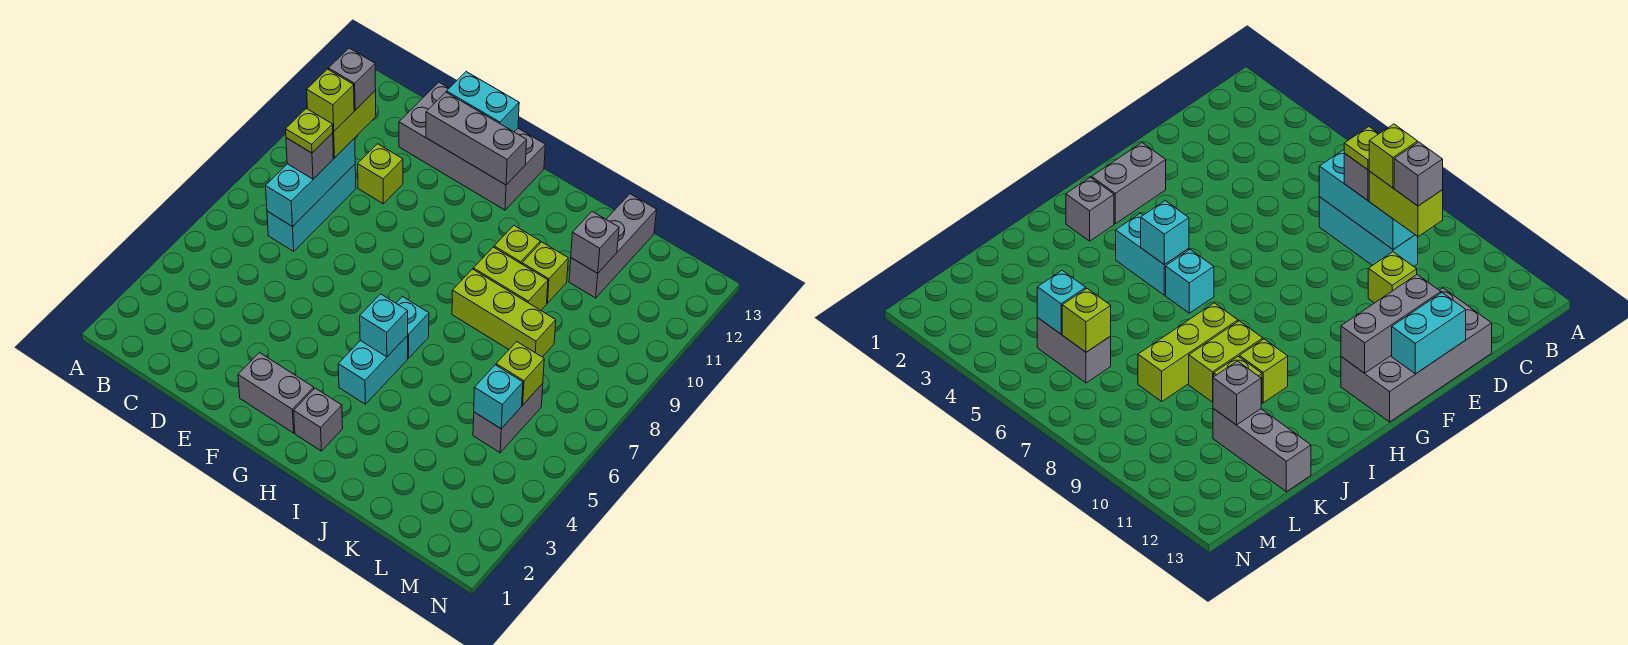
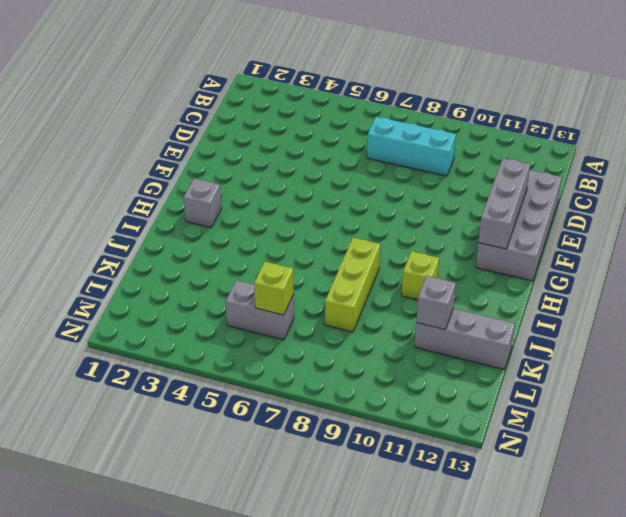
none -> lime 1x1 brick [358,144,403,204]
none -> grey 1x2 brick [238,353,314,433]
none -> cyan 1x2 brick [338,336,408,404]

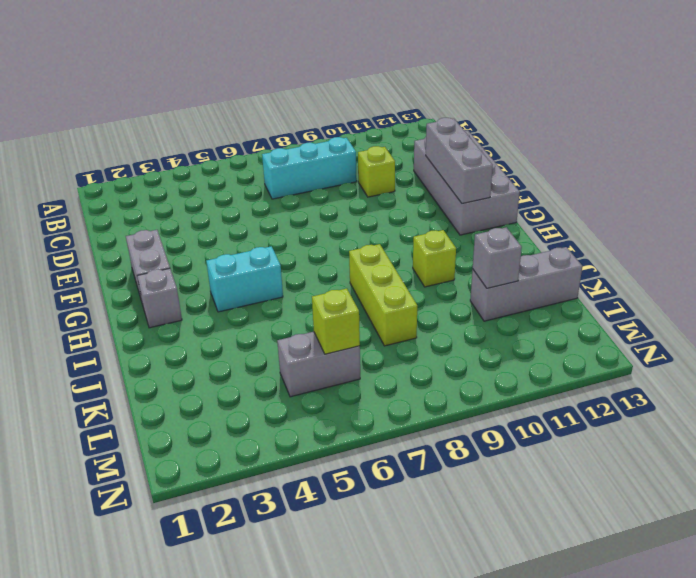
none -> cyan 1x1 brick [396,297,429,358]
none -> lime 1x2 brick [473,247,548,310]
none -> lime 1x1 brick [522,242,568,303]

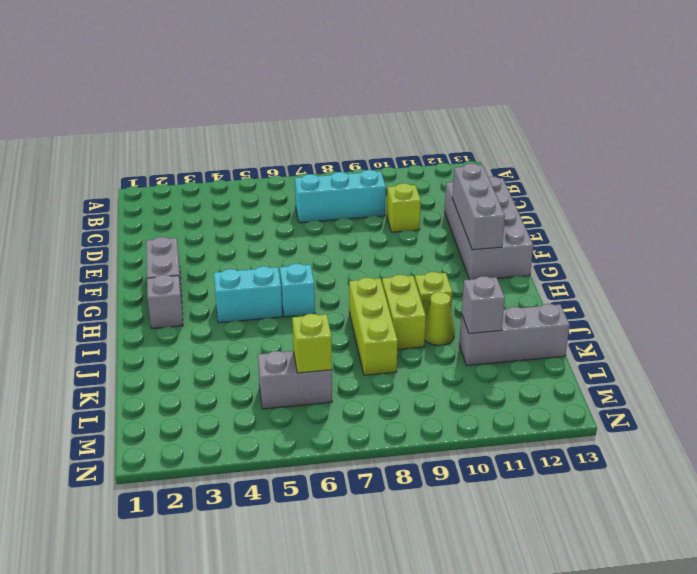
lime 1x1 cone [425,292,455,345] -> lime 1x1 brick [522,242,568,303]
none -> cyan 1x3 brick [266,138,355,227]
none -> cyan 1x2 brick [447,72,519,132]
none -> cyan 1x1 brick [360,294,408,357]

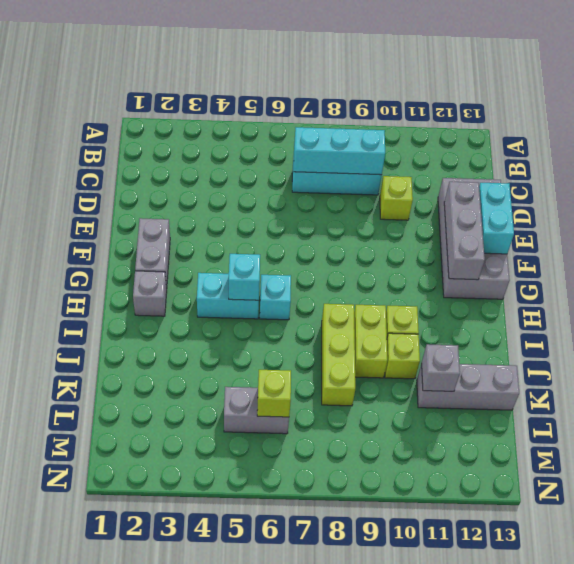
none -> cyan 1x1 brick [474,365,523,429]
none -> grey 1x1 brick [286,133,333,179]
none -> lime 1x2 brick [333,91,376,158]

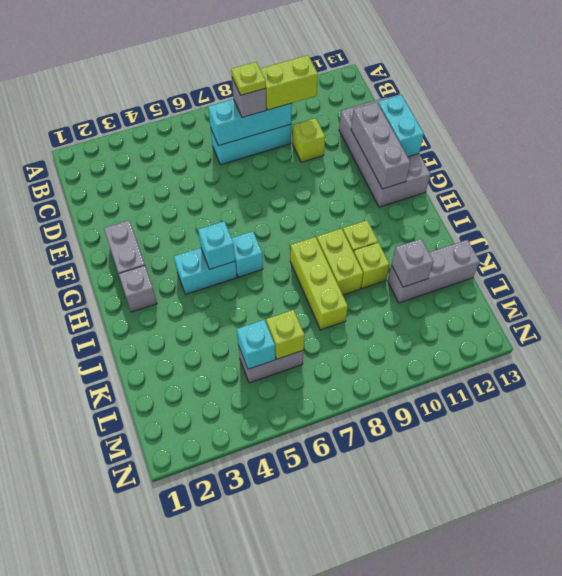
none -> lime 1x1 brick [307,69,354,131]
none -> grey 1x1 brick [328,48,376,110]

